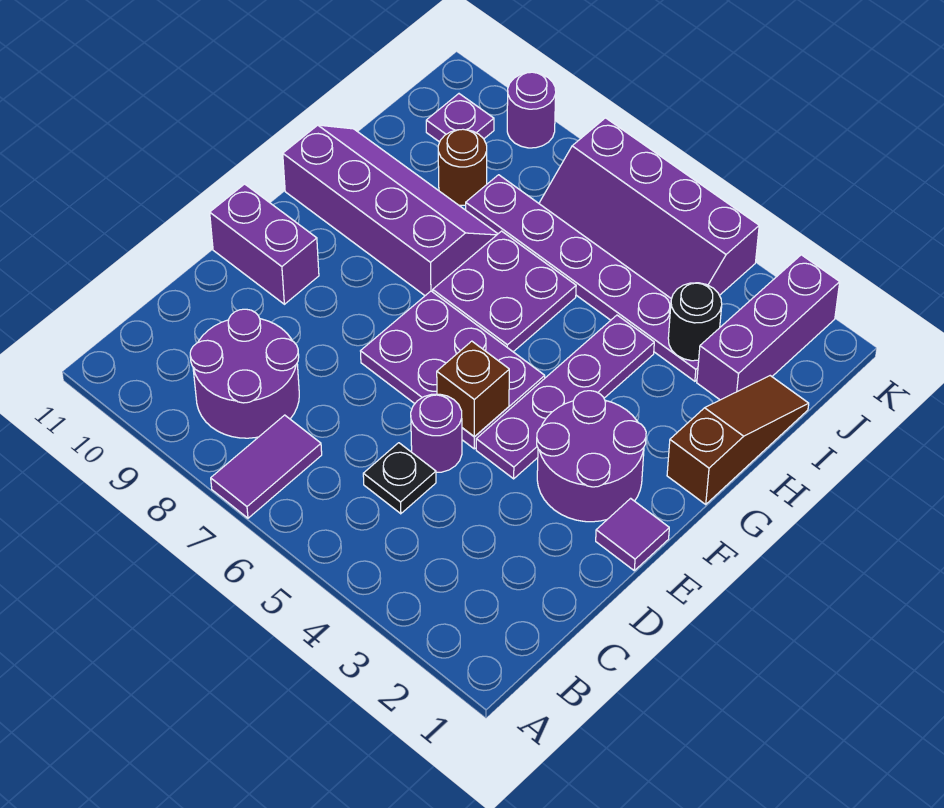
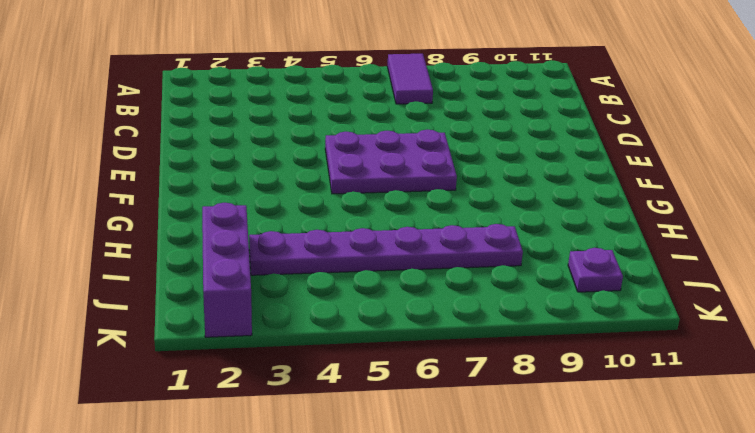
none -> purple 2x2 round brick [190,309,299,438]
none -> black 1x1 plate [363,443,436,514]
none -> purple 1x1 round brick [411,394,462,472]

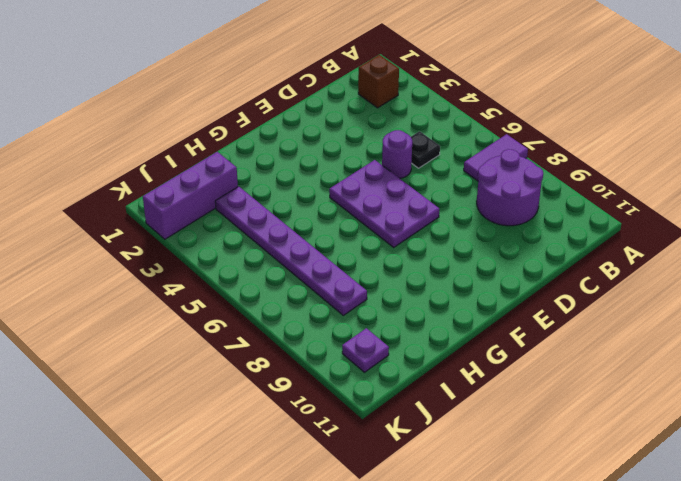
brown 1x1 brick [358,55,399,108] -> brown 1x1 brick moved to [437,341,509,436]
none -> purple 1x1 tile [596,498,669,571]
none -> purple 2x2 round brick [537,391,646,522]
none -> purple 1x4 plate [476,315,654,479]

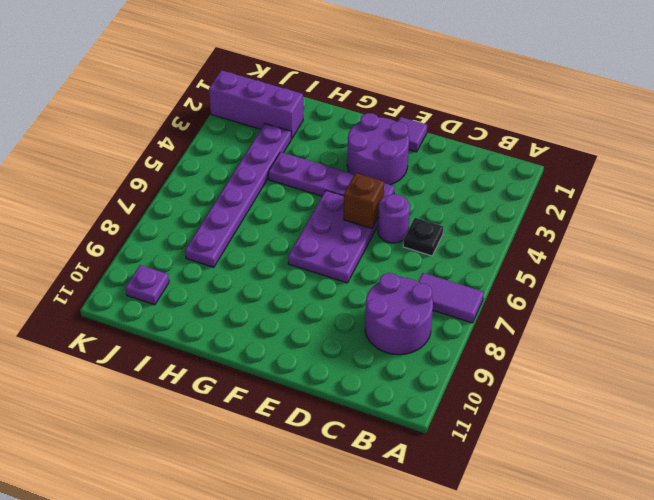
none -> purple 1x2 brick [210,184,319,304]
none -> brown 1x3 slope [667,376,809,504]
none -> purple 2x2 plate [433,231,576,352]

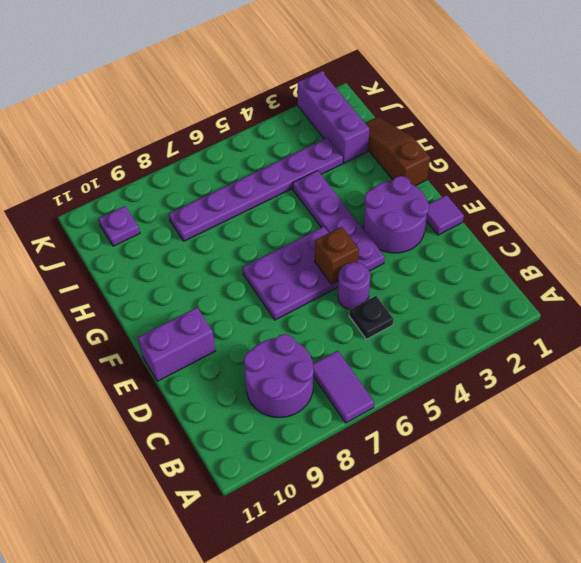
none -> purple 2x2 plate [433,231,576,352]
none -> purple 2x4 slope [283,125,498,296]
none -> brown 1x1 round brick [438,129,487,205]

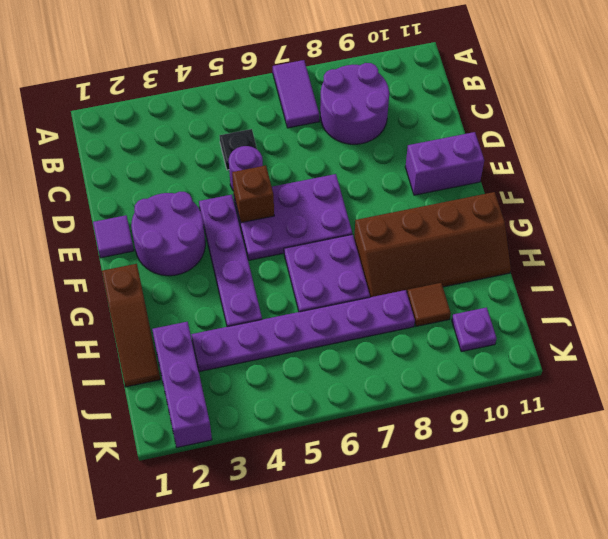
brown 2x4 slope [354,192,511,297] -> purple 2x4 slope [283,125,498,296]
brown 1x1 tile [407,283,451,326] -> brown 1x1 round brick [438,129,487,205]
none -> purple 2x4 slope [539,118,759,299]
none -> purple 1x1 round brick [507,72,556,148]
none -> black 1x1 round brick [668,283,722,361]

